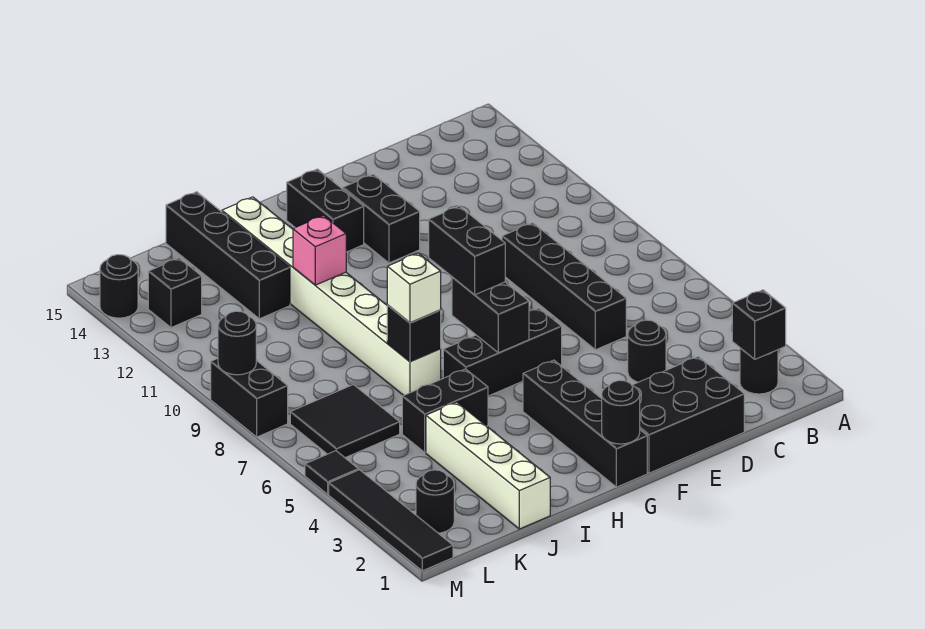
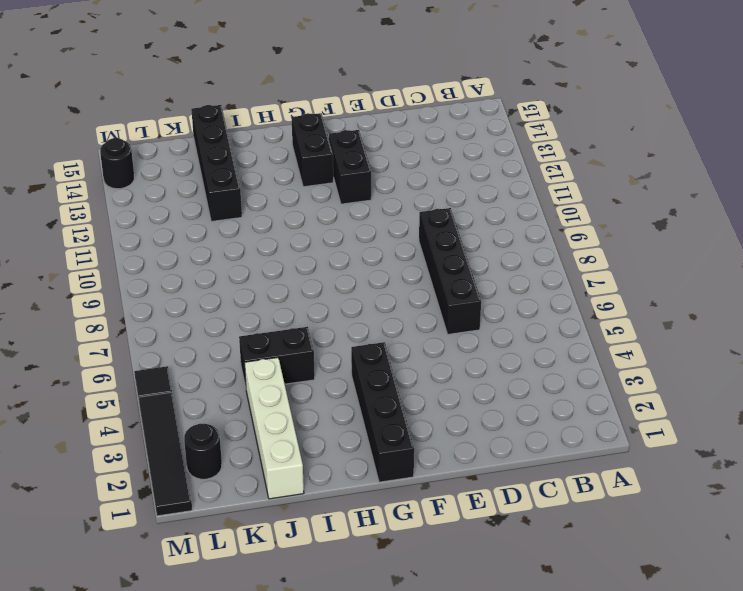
none -> black 1x1 round brick [740,348,778,394]
none -> black 2x3 brick [632,357,744,473]
none -> black 1x1 round brick [628,320,666,382]

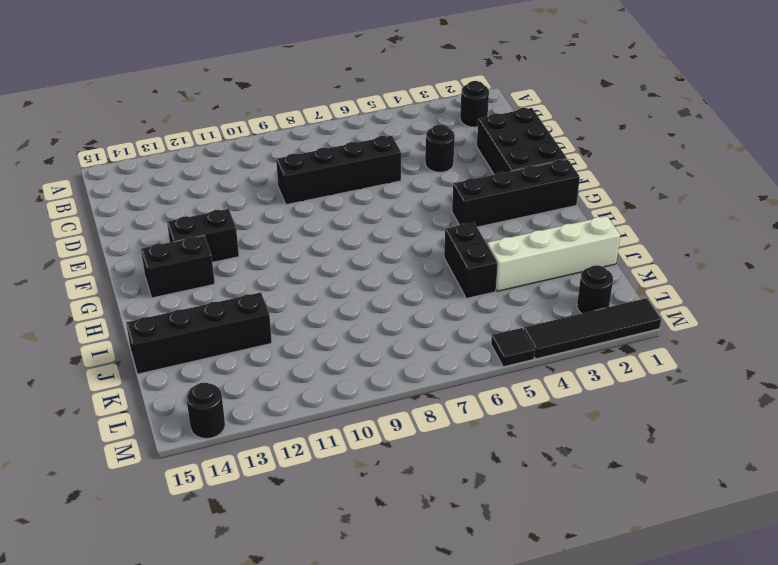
none -> black 1x3 brick [443,308,562,396]
none -> white 1x8 brick [222,197,441,395]
none -> black 2x2 tile [290,385,400,458]

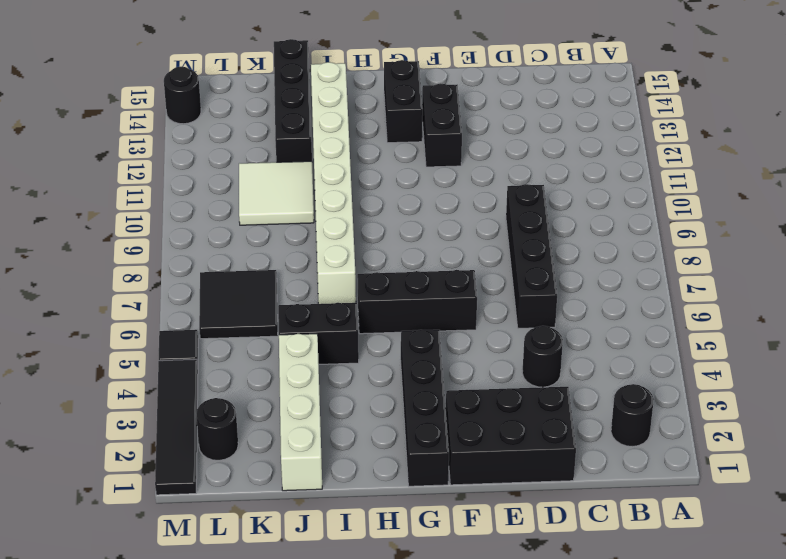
white 2x2 tile [239,161,314,225] -> none
none -> black 1x1 brick [148,258,202,328]
none -> black 1x2 brick [211,359,288,437]
none -> black 1x1 brick [732,290,786,359]

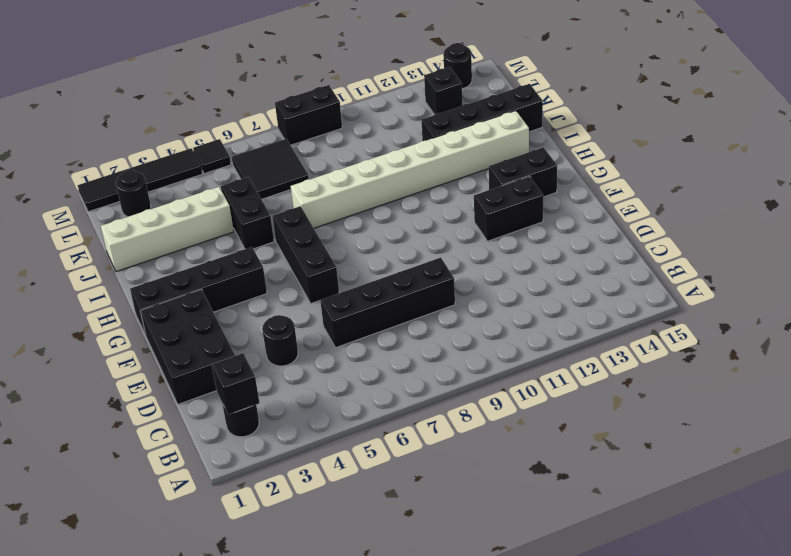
none -> black 1x1 round brick [602,380,640,444]
none -> black 1x2 brick [452,277,529,353]
none -> black 1x1 brick [387,305,441,361]

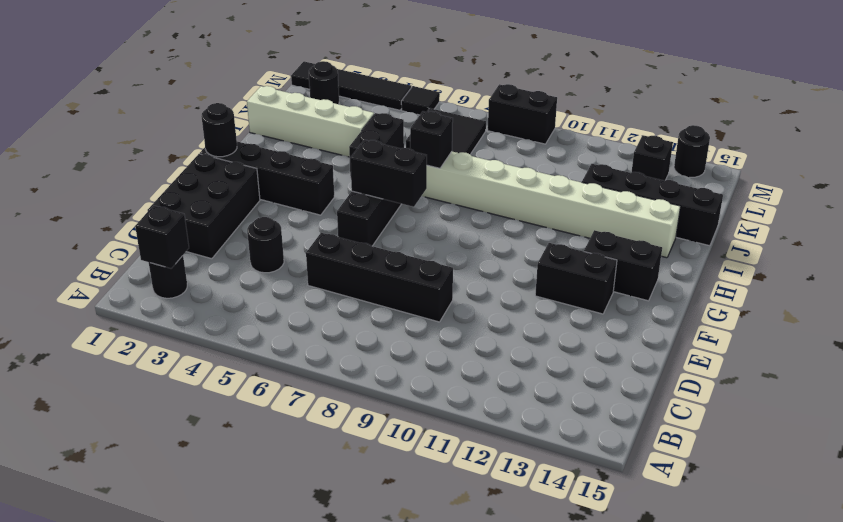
none -> pink 1x1 brick [293,216,346,285]
none -> black 1x1 round brick [218,311,256,375]
none -> black 1x2 brick [429,206,505,295]

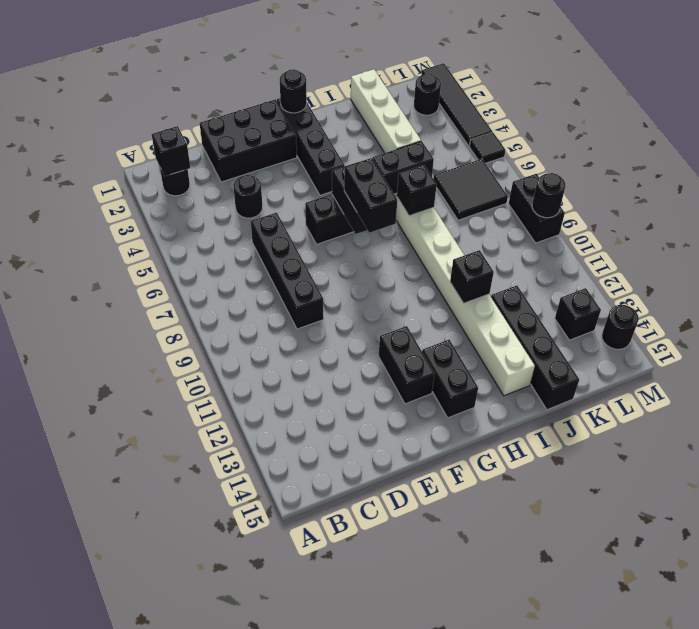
black 1x1 brick [450,250,494,303] -> pink 1x1 brick [293,216,346,285]
none -> white 1x1 brick [387,253,441,323]

